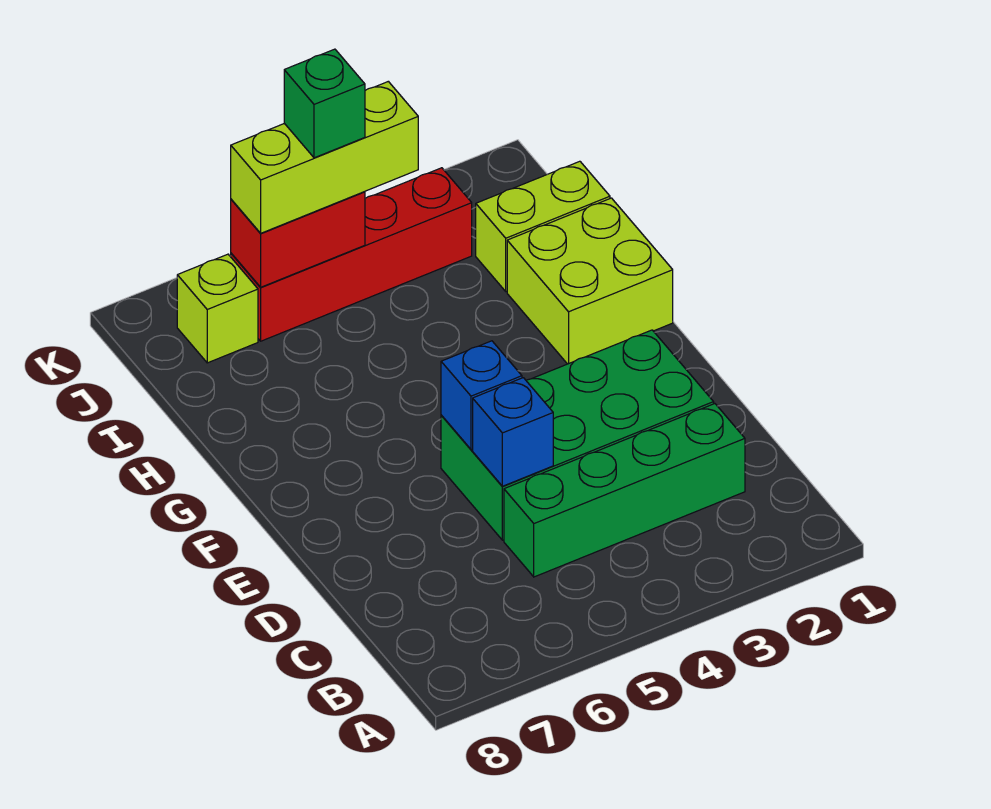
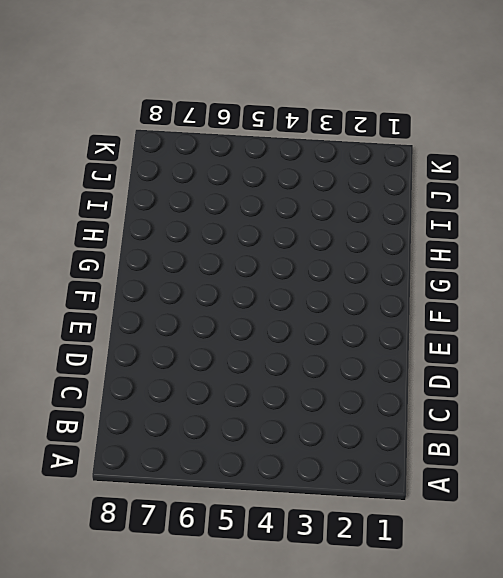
none -> green 1x4 brick [504,404,745,577]
none -> green 2x4 brick [441,330,714,540]

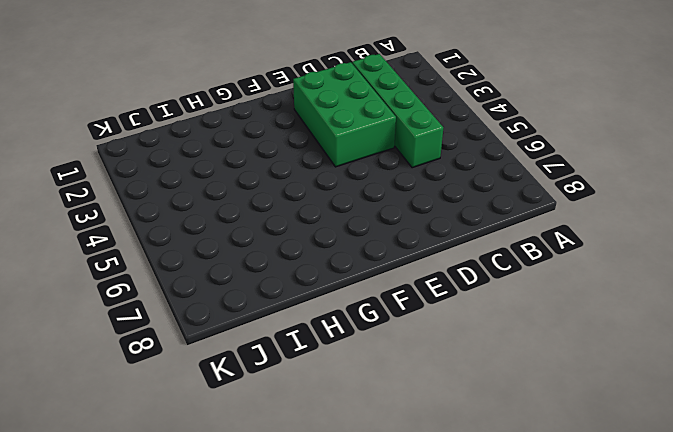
green 2x3 brick [293,62,396,167] -> green 2x4 brick [441,330,714,540]
none -> lime 2x2 brick [507,198,673,364]
none -> lime 1x2 brick [476,161,610,291]

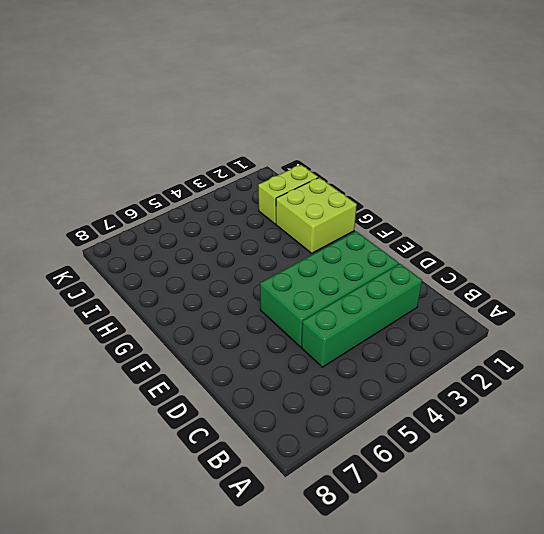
none -> red 1x4 brick [231,168,472,341]
none -> lime 1x1 brick [177,254,258,363]

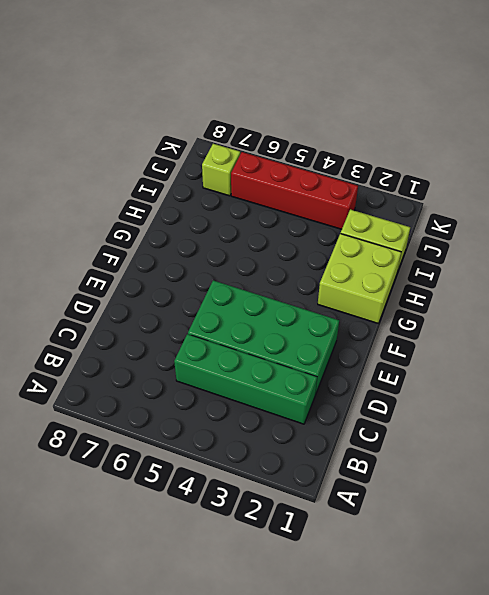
none -> blue 1x1 brick [473,378,553,486]
none -> blue 1x1 brick [441,341,522,450]

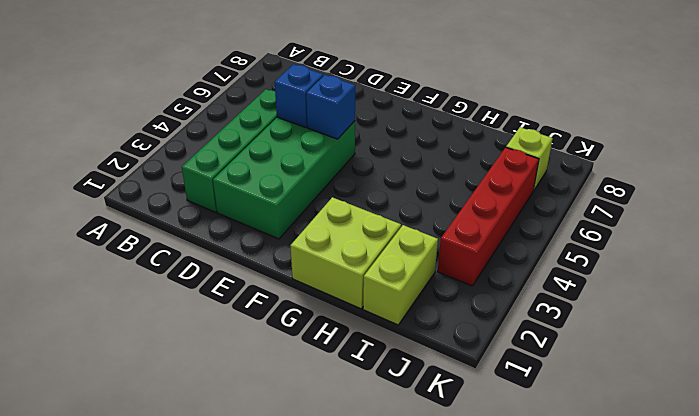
none -> red 1x2 brick [231,192,365,287]
none -> lime 1x3 brick [231,81,418,233]

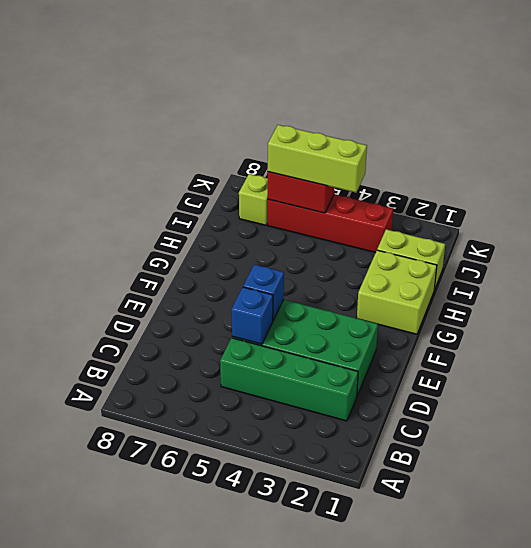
none -> green 1x1 brick [284,49,365,158]

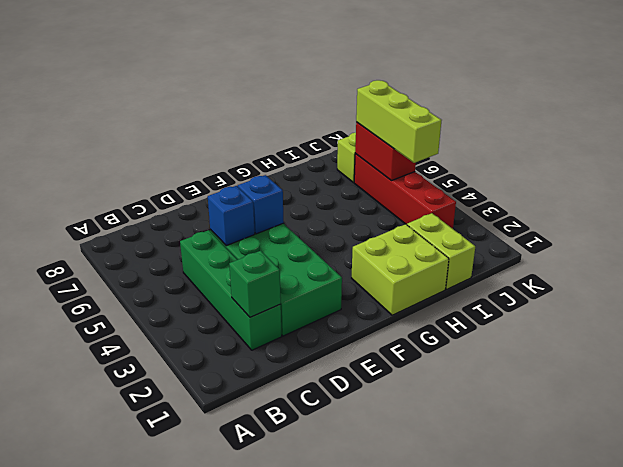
green 1x1 brick [229,251,281,317] -> green 1x1 brick moved to [284,49,365,158]

